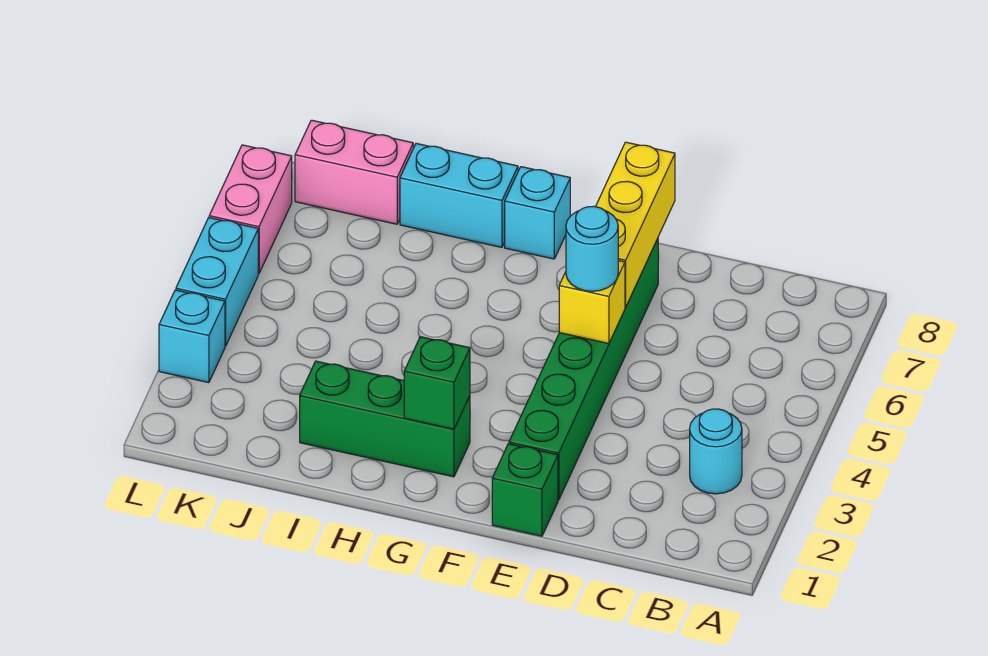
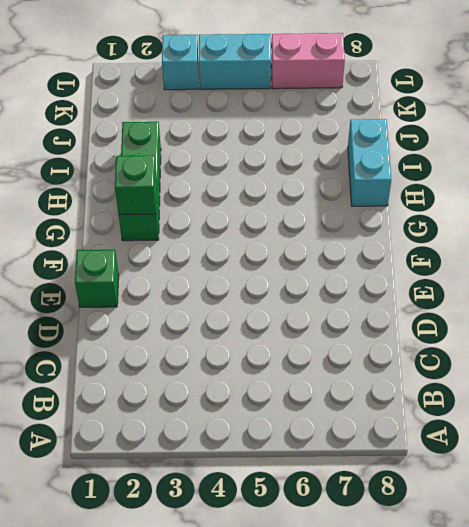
none -> cyan 1x1 round brick [690,409,742,494]
none -> green 1x6 brick [509,239,658,500]
none -> cyan 1x1 brick [505,167,570,259]

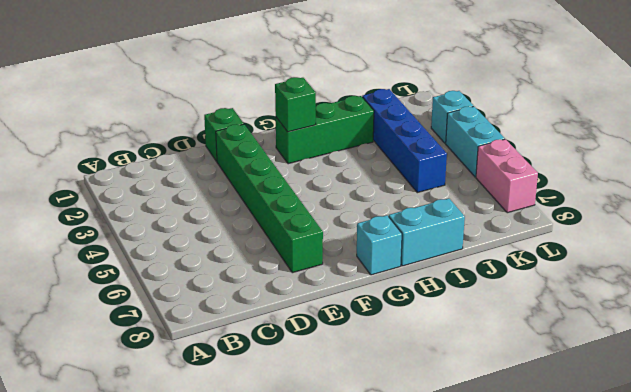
blue 1x4 brick [362,89,447,193] -> none
none -> cyan 1x1 round brick [690,409,742,494]
none -> pink 1x2 brick [295,120,413,224]
none -> yellow 1x1 brick [559,261,625,344]

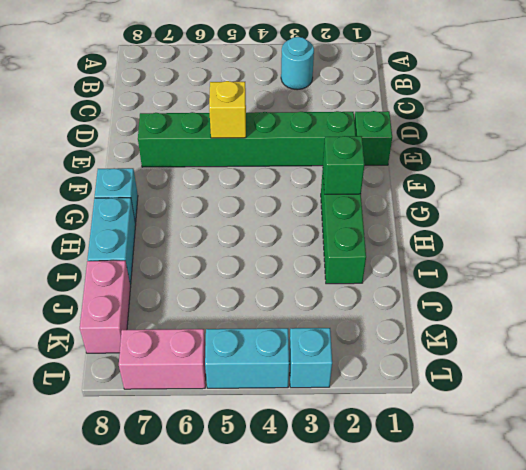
none -> yellow 1x3 brick [596,142,675,307]
none -> cyan 1x1 round brick [566,206,618,291]

